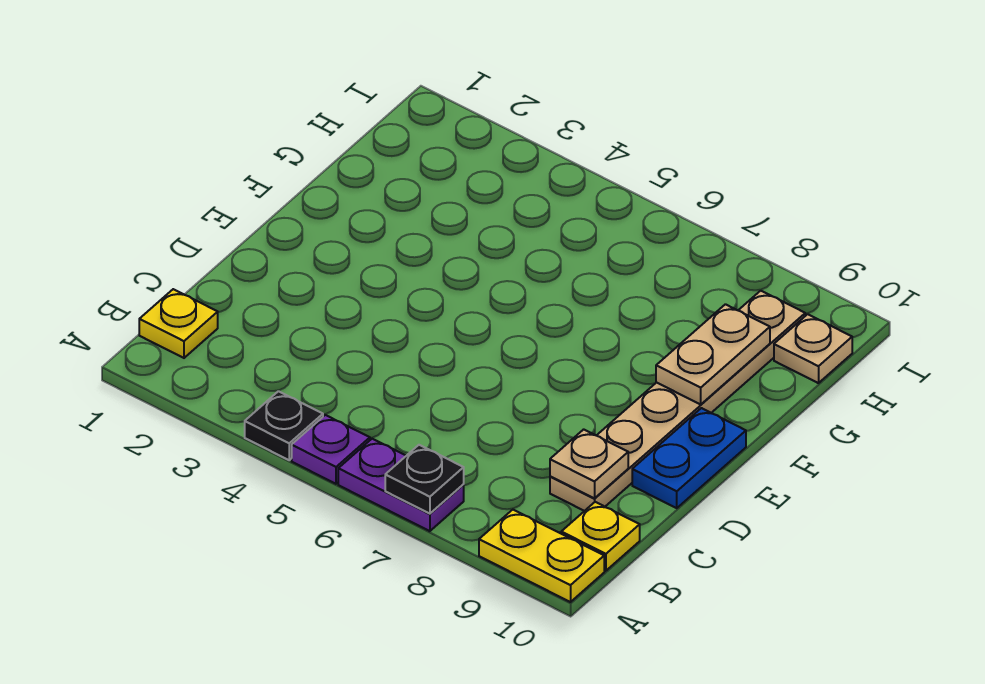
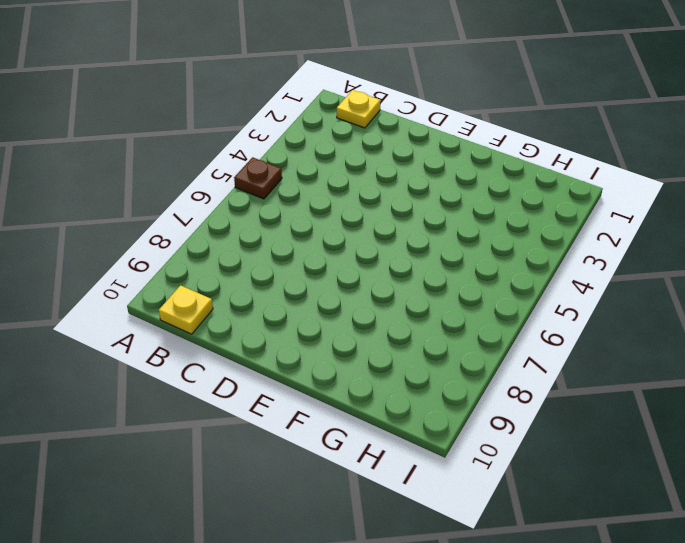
brown 1x1 plate [234,157,282,199] -> purple 1x1 plate [292,415,370,484]
none -> black 1x1 plate [245,391,323,460]
none -> purple 1x2 plate [338,439,464,531]
none -> yellow 1x2 plate [479,510,604,602]

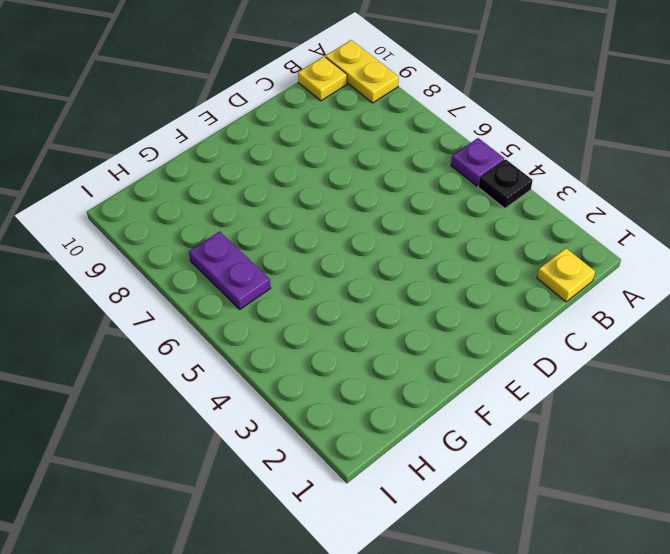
purple 1x2 plate [189,231,271,309] -> purple 1x2 plate moved to [338,439,464,531]
none -> tan 1x6 plate [550,291,805,511]
none -> blue 1x2 plate [632,408,746,508]
none -> tan 1x1 plate [774,314,852,383]

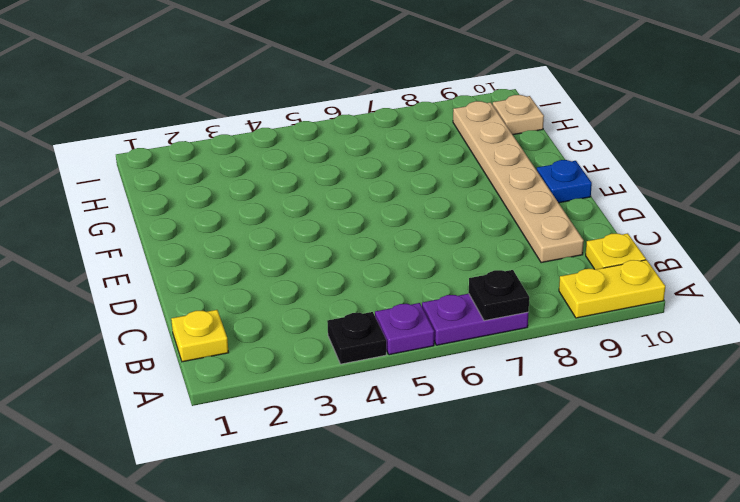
blue 1x1 plate [537,160,592,203] -> blue 1x2 plate [632,408,746,508]
none -> tan 1x1 plate [550,429,628,498]
none -> tan 1x2 plate [656,304,770,404]

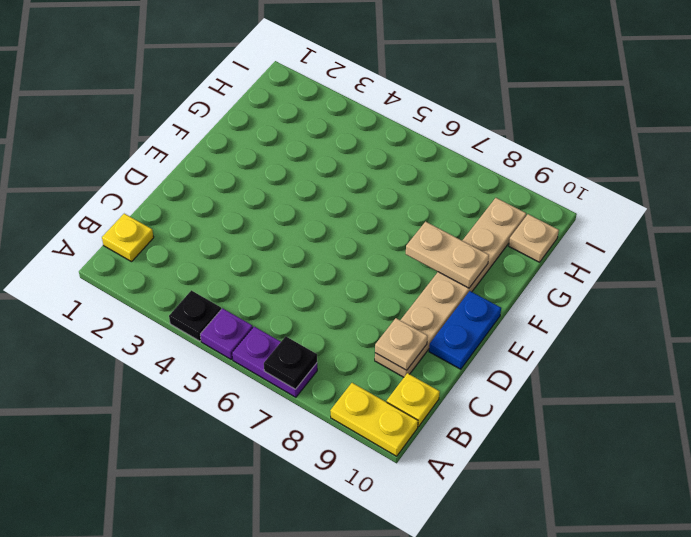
tan 1x2 plate [406,222,489,288] -> tan 1x2 plate turned to [656,304,770,404]

